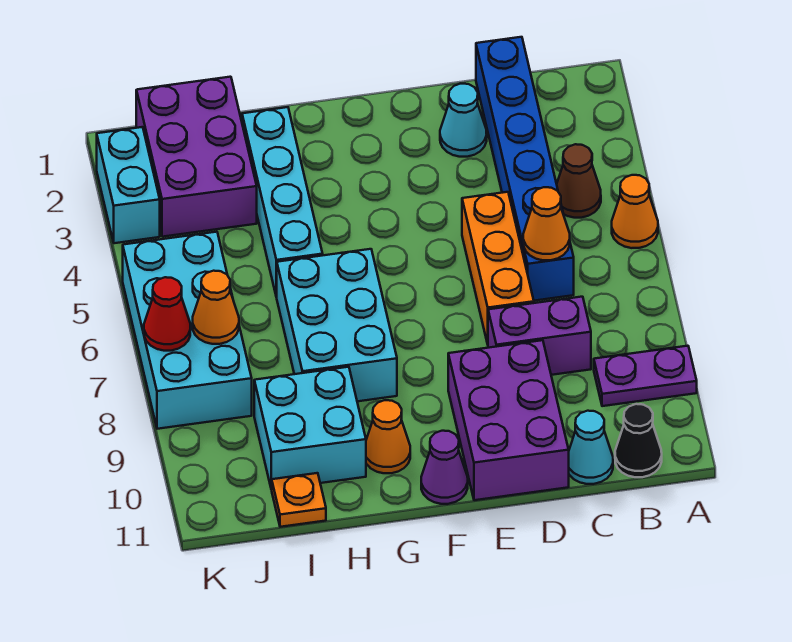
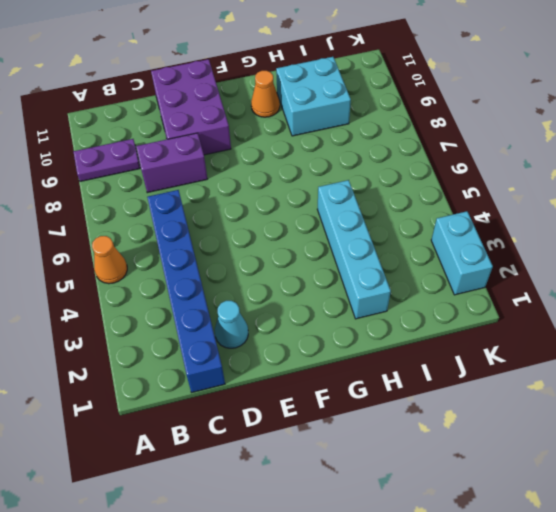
none -> brown 1x1 cone [557,144,601,218]
none -> black 1x1 cone [615,404,662,477]
none -> cyan 1x1 cone [569,411,613,484]

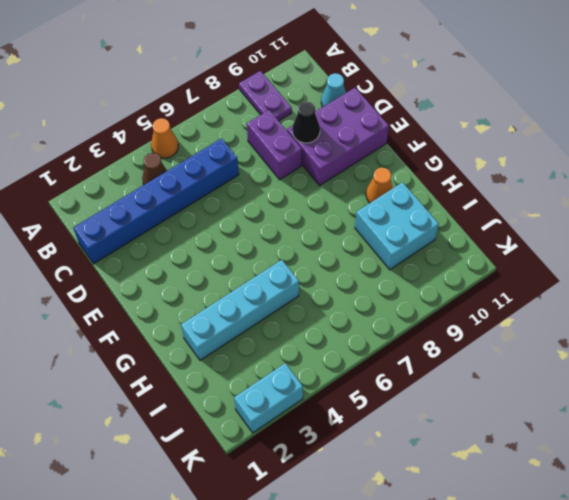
black 1x1 cone [292,102,320,143] -> black 1x1 cone moved to [615,404,662,477]
none -> cyan 1x1 cone [440,84,487,157]
none -> orange 1x3 brick [462,192,534,344]
none -> purple 1x1 cone [421,431,468,504]

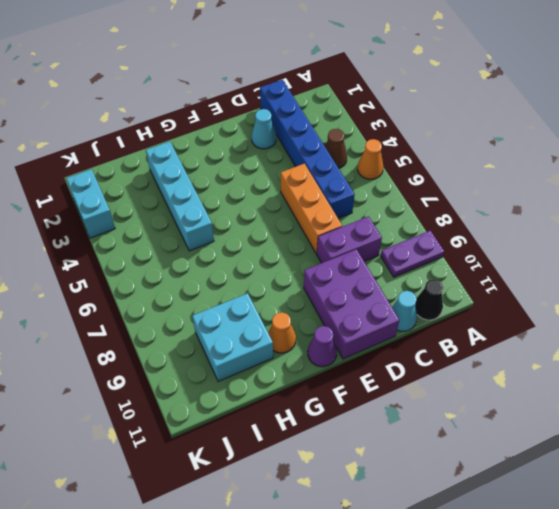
none -> cyan 2x3 brick [277,249,397,401]
none -> purple 2x3 brick [136,77,257,237]
none -> orange 1x1 plate [271,473,326,527]

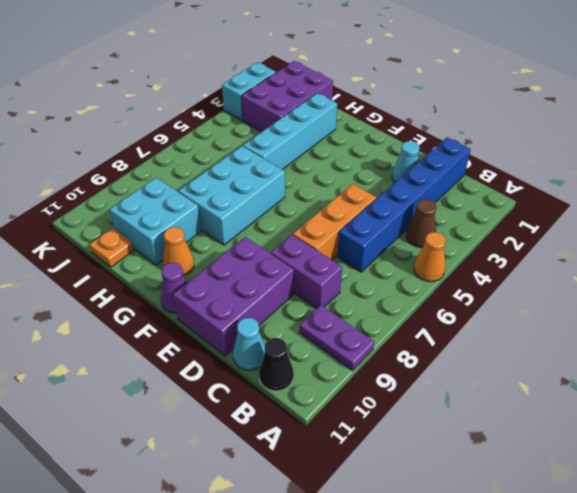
none -> cyan 2x4 brick [123,232,252,429]
none -> orange 1x1 cone [523,187,570,260]
none -> orange 1x1 cone [193,271,239,344]

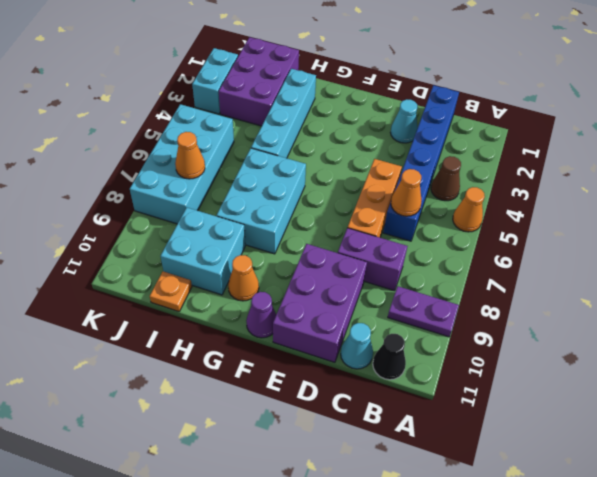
none -> red 1x1 cone [144,277,190,351]

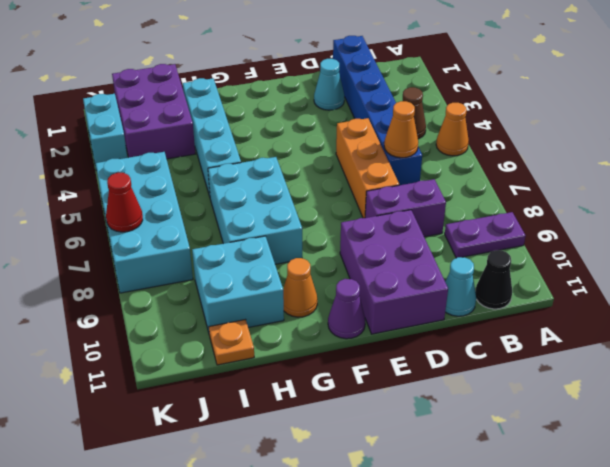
none -> orange 1x1 cone [193,271,239,344]

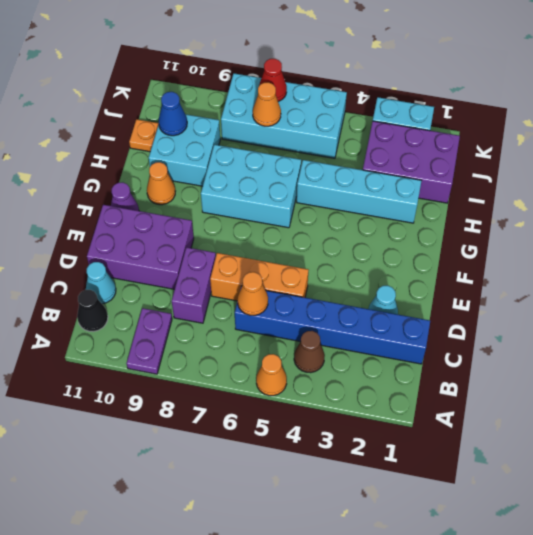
blue 1x1 cone [159,92,187,136] -> none

